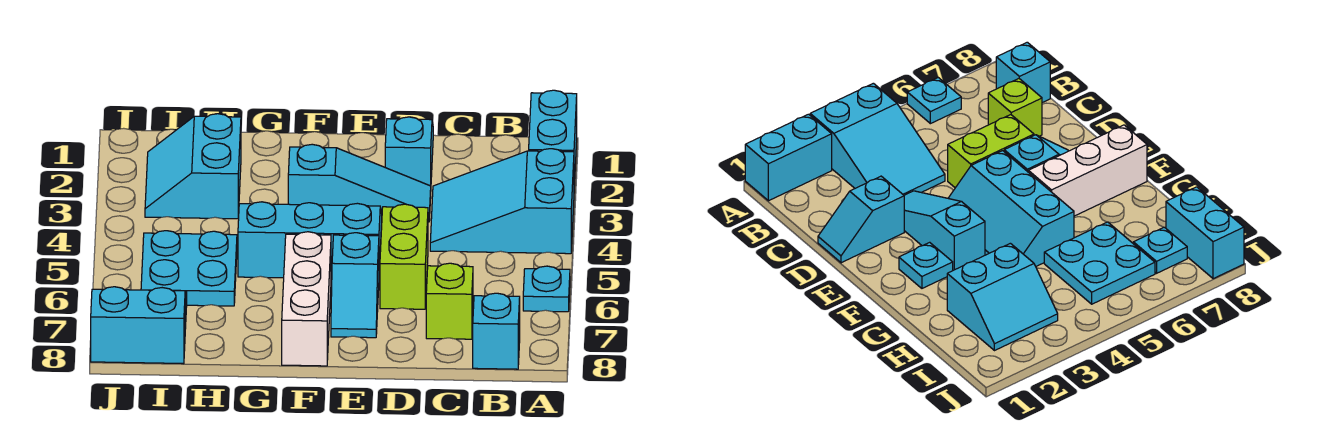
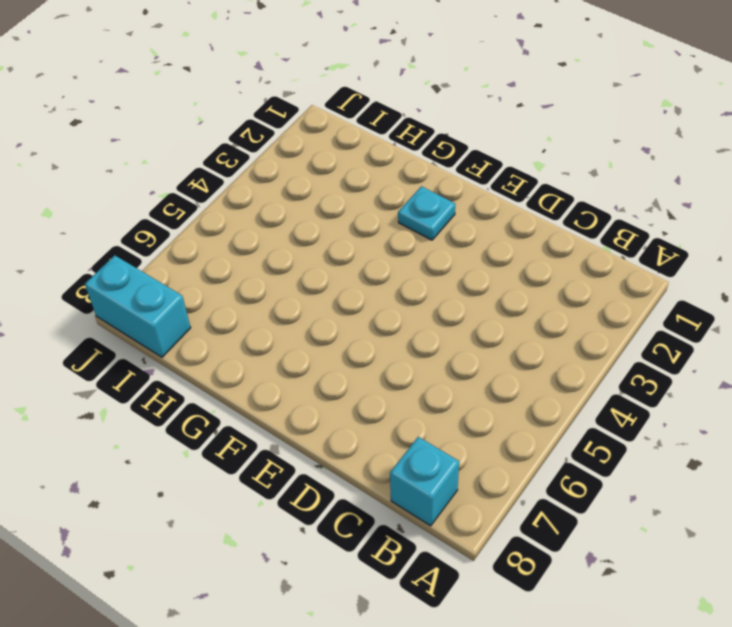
none -> cyan 1x2 brick [529,90,577,186]
none -> cyan 2x3 slope [430,149,574,254]
none -> cyan 1x1 plate [523,266,570,312]

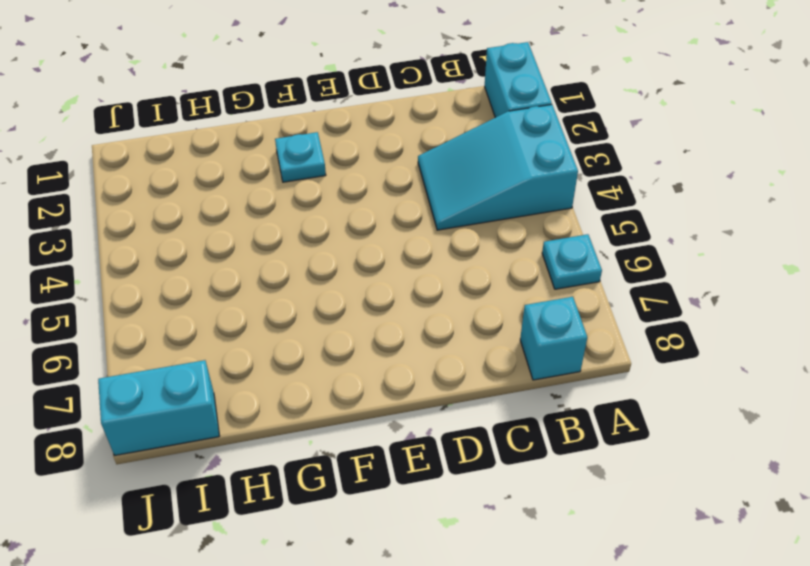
none -> lime 1x1 brick [426,263,473,339]
none -> cyan 1x2 slope [385,117,433,186]
none -> cyan 1x3 slope [288,144,431,222]

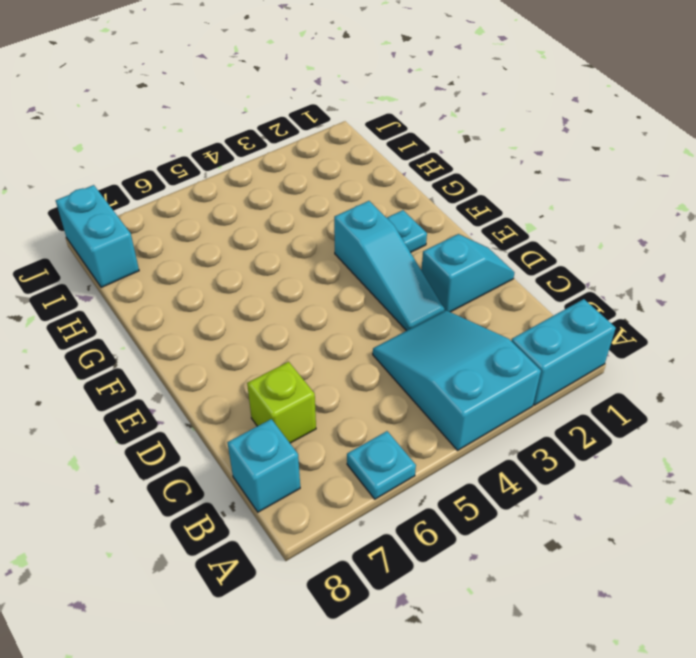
none -> lime 1x2 brick [380,204,428,309]
none -> cyan 2x3 slope [238,202,382,279]
none -> cyan 1x2 slope [331,233,379,338]

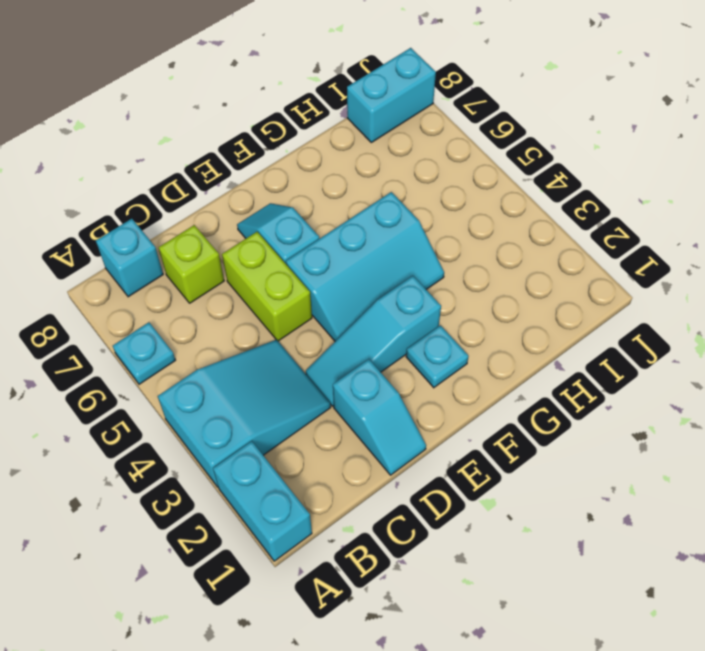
none -> white 1x3 brick [282,232,331,366]
none -> cyan 2x2 slope [145,114,241,219]
none -> cyan 2x2 plate [141,231,237,306]

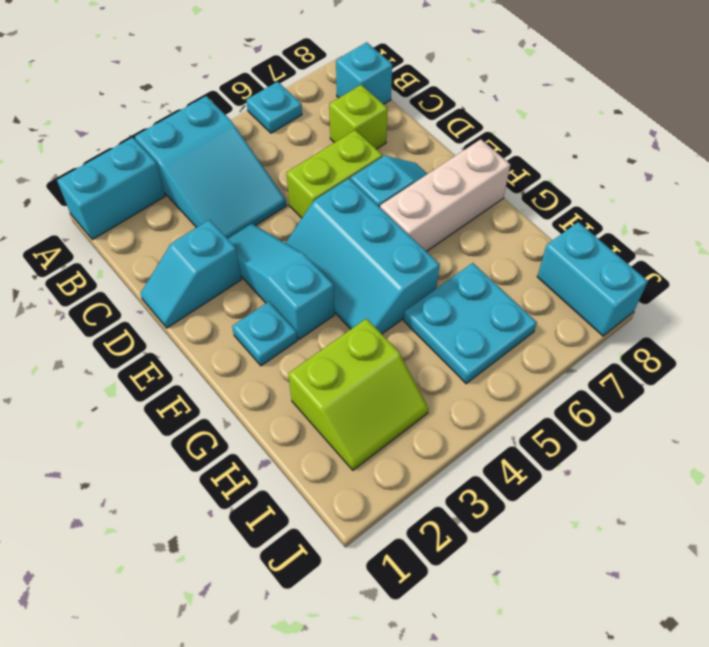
lime 2x2 slope [288,319,429,470] -> cyan 2x2 slope [145,114,241,219]
none -> cyan 1x1 plate [1133,227,1187,273]

